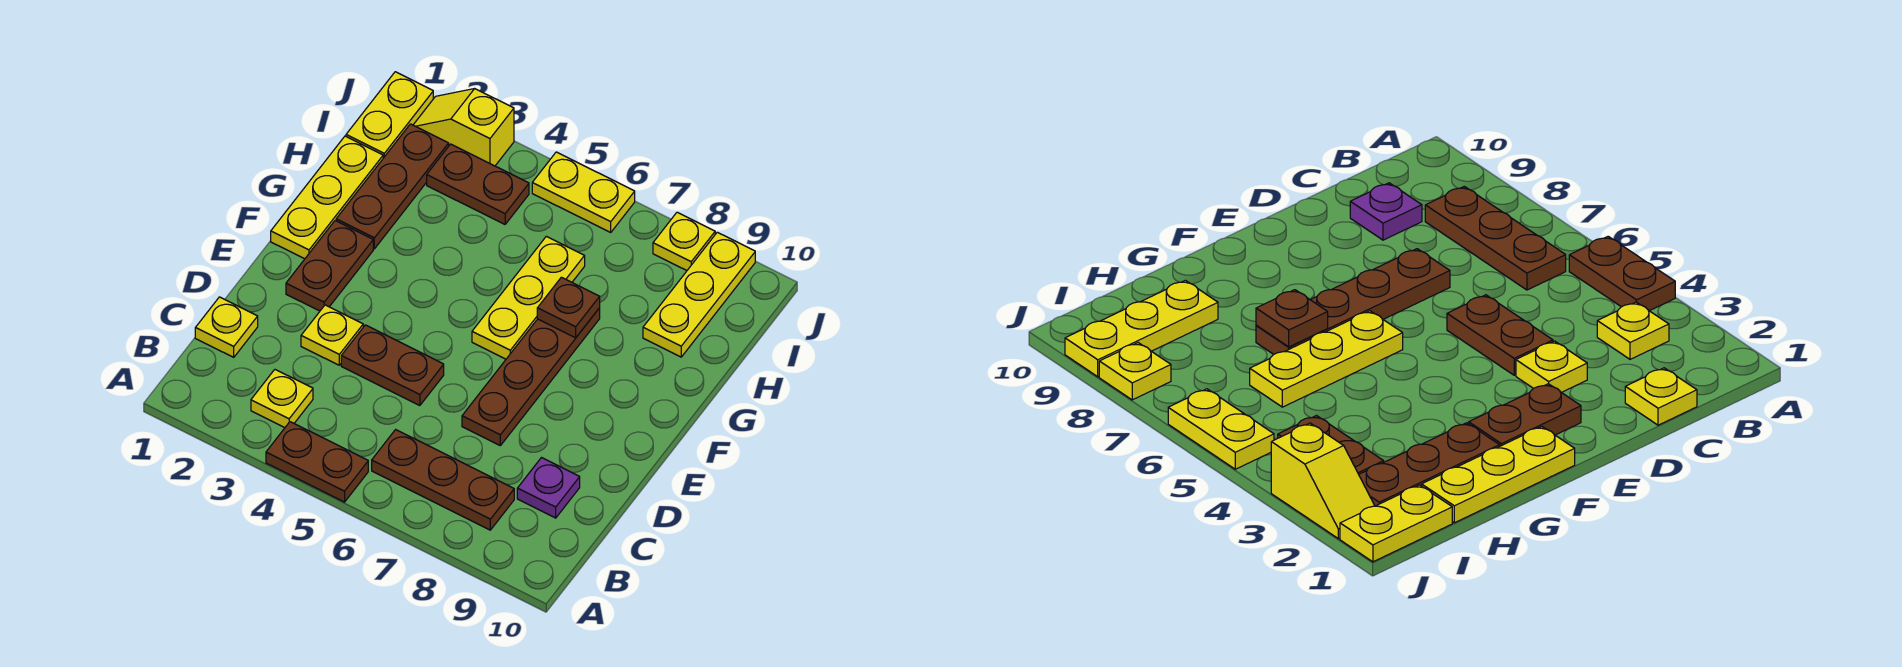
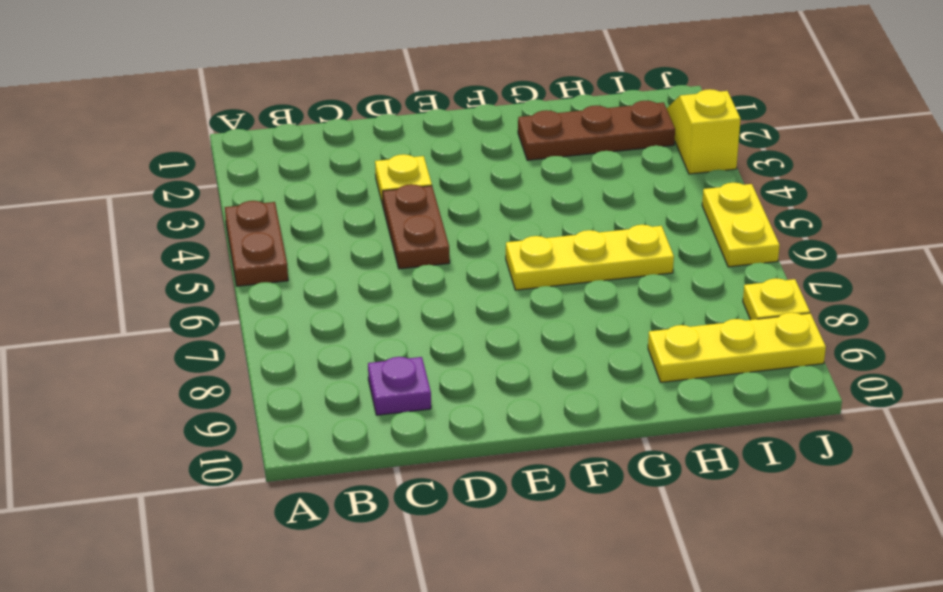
none -> yellow 1x1 plate [251,370,313,428]
none -> brown 1x3 plate [372,430,514,530]
none -> yellow 1x1 plate [195,297,258,357]

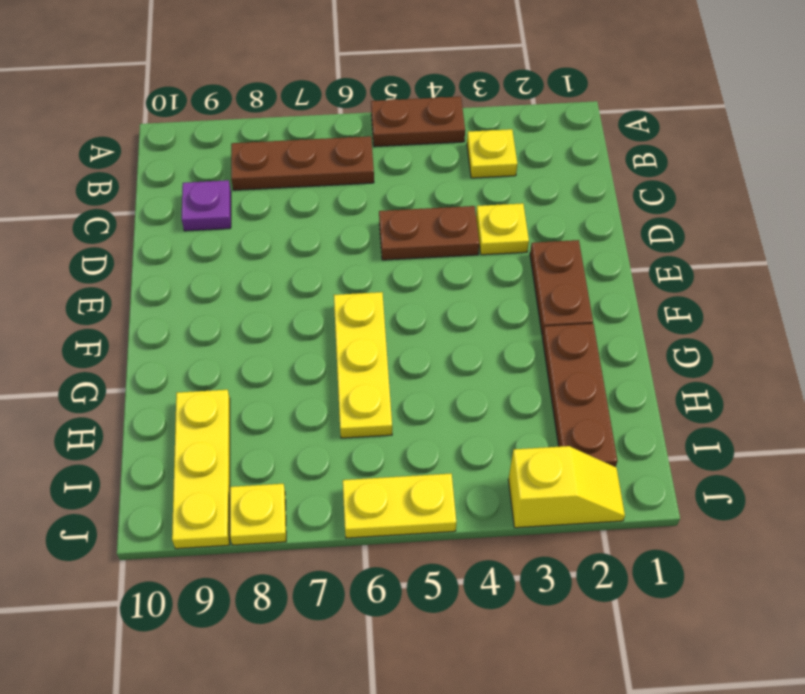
none -> yellow 1x1 plate [195,297,258,357]
none -> brown 1x4 plate [462,308,600,445]
none -> yellow 1x3 plate [271,136,383,259]

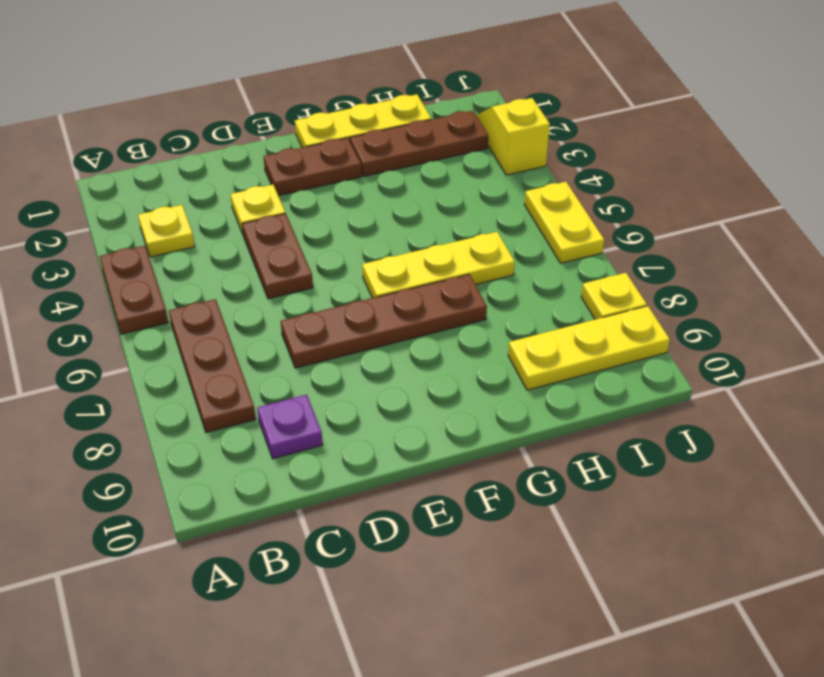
none -> yellow 1x1 plate [195,297,258,357]
none -> yellow 1x2 plate [346,72,433,158]
none -> brown 1x2 plate [427,144,529,224]

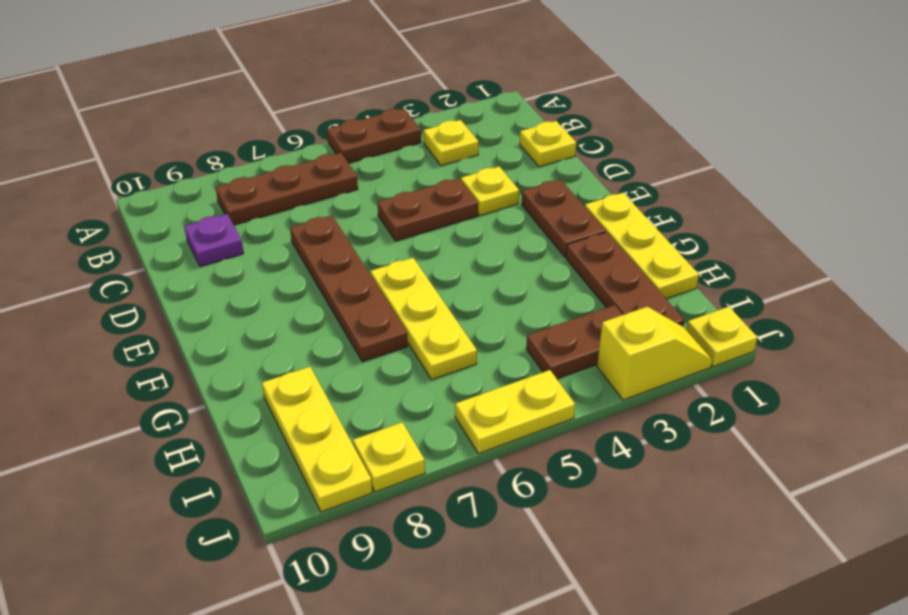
yellow 1x1 plate [687,307,758,367] -> yellow 1x2 plate [346,72,433,158]
none -> brown 1x1 plate [537,277,600,338]

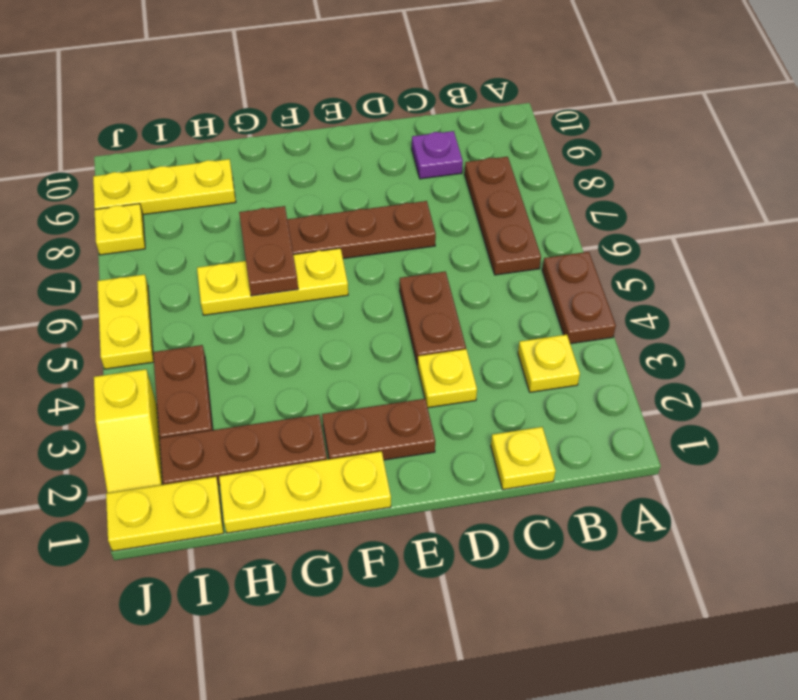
brown 1x2 plate [239,206,298,296] -> brown 1x1 plate [537,277,600,338]

